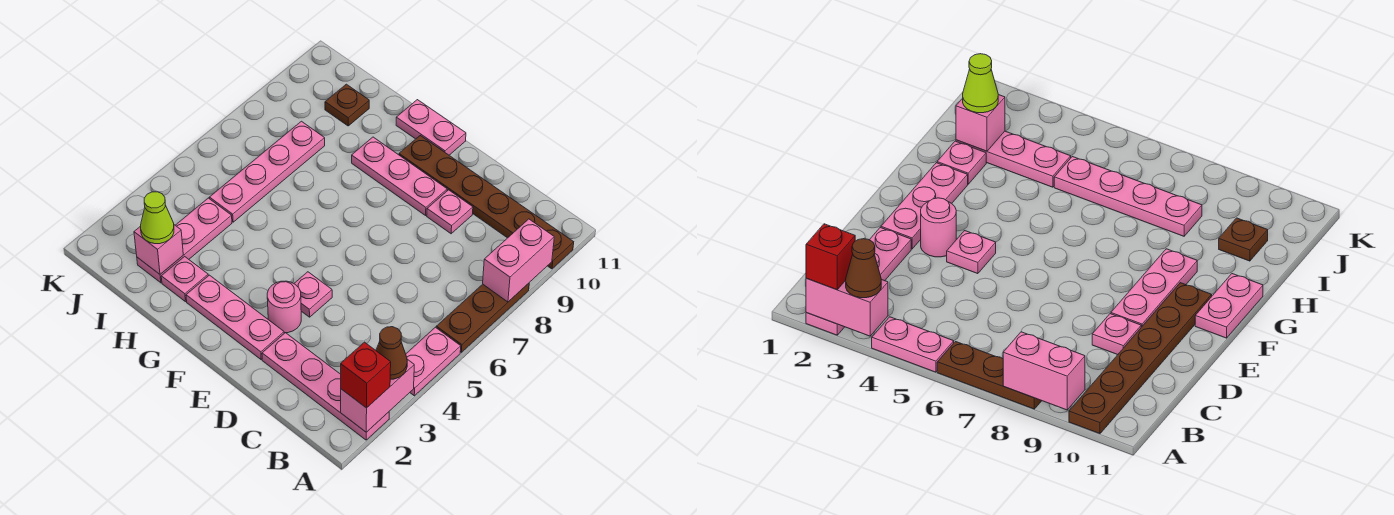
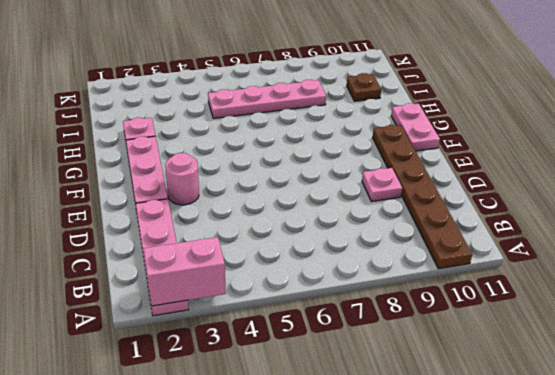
none -> pink 1x2 plate [406,327,461,396]
none -> brown 1x3 plate [436,283,529,352]
none -> pink 1x1 plate [294,272,332,317]

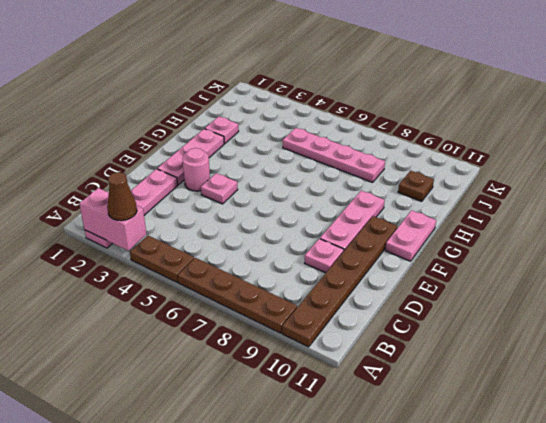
brown 1x2 plate [130,235,194,282] -> pink 1x2 plate [406,327,461,396]
brown 1x4 plate [178,258,297,333] -> brown 1x3 plate [436,283,529,352]
none -> pink 1x3 plate [137,198,232,283]
none -> pink 1x2 brick [483,219,554,302]
none -> pink 1x1 brick [134,225,183,274]

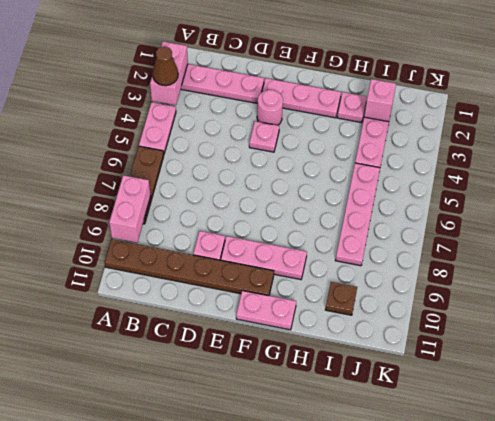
none -> red 1x1 brick [341,342,391,408]
none -> lime 1x1 cone [141,192,174,244]

